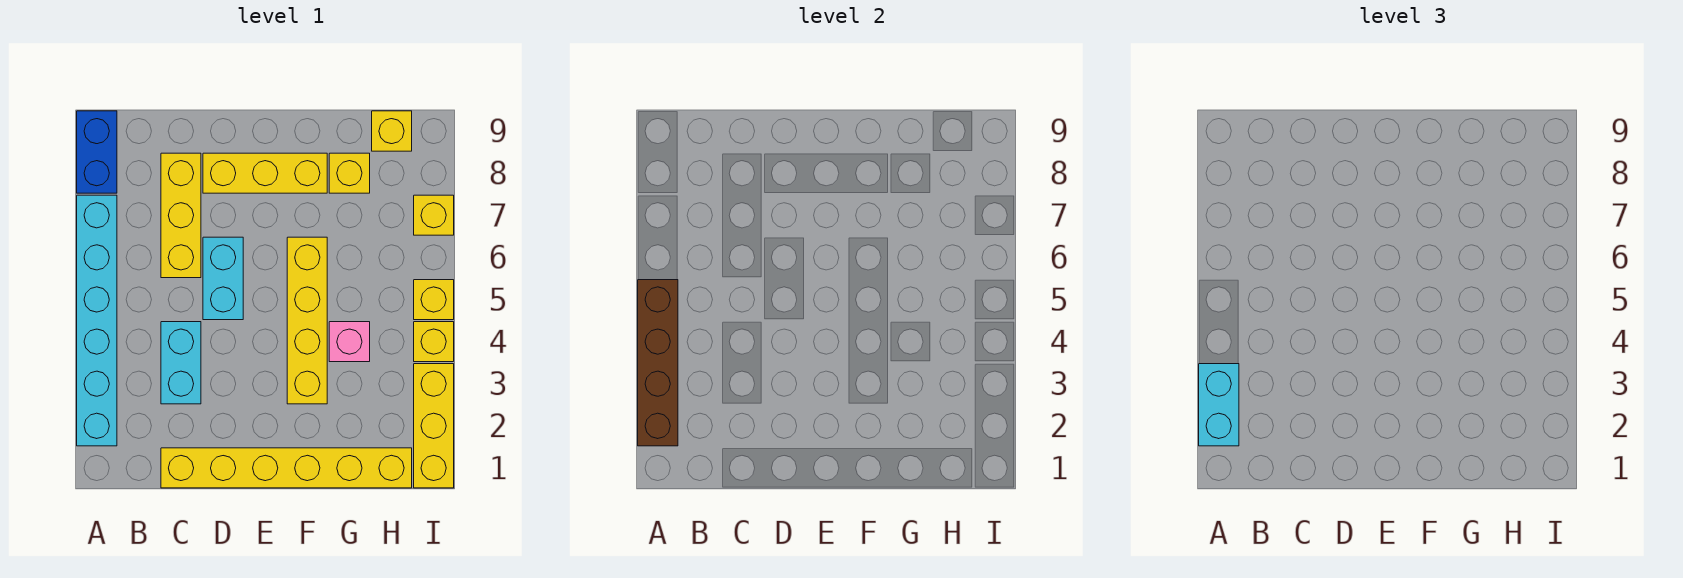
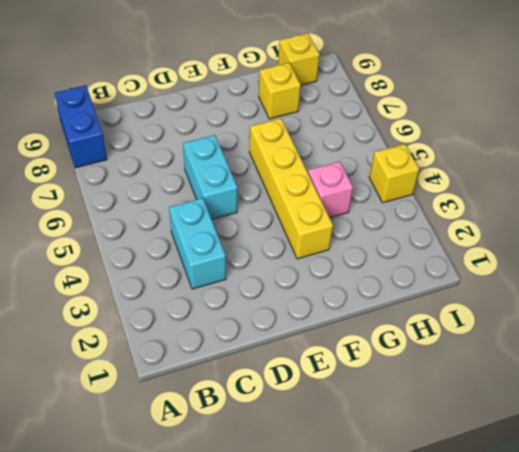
none -> cyan 1x6 brick [77,195,117,446]
none -> yellow 1x6 brick [161,448,412,488]
none -> yellow 1x3 brick [161,153,201,278]

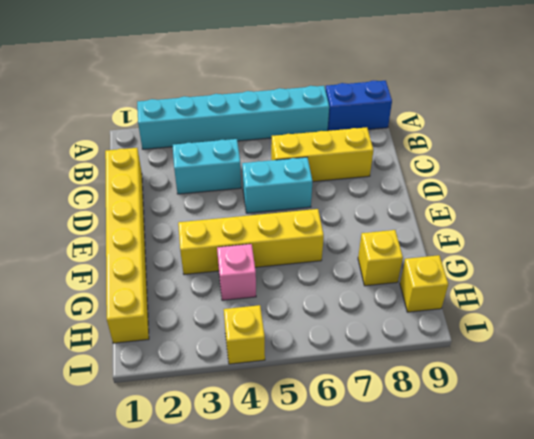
none -> yellow 1x3 brick [203,153,327,193]
none -> yellow 1x3 brick [414,364,454,488]
none -> yellow 1x1 brick [414,280,454,320]

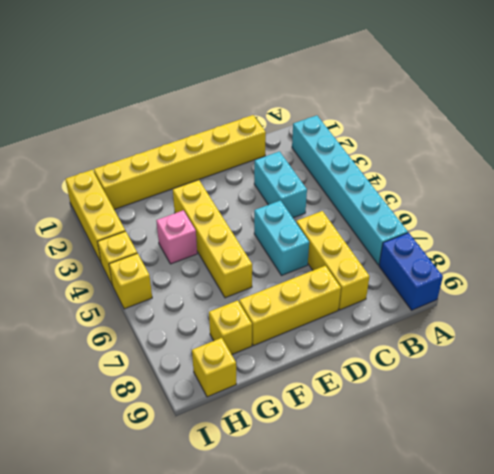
none -> yellow 1x1 brick [414,195,454,235]
none -> brown 1x4 brick [638,280,678,446]
none -> cyan 1x2 brick [1199,364,1239,446]

